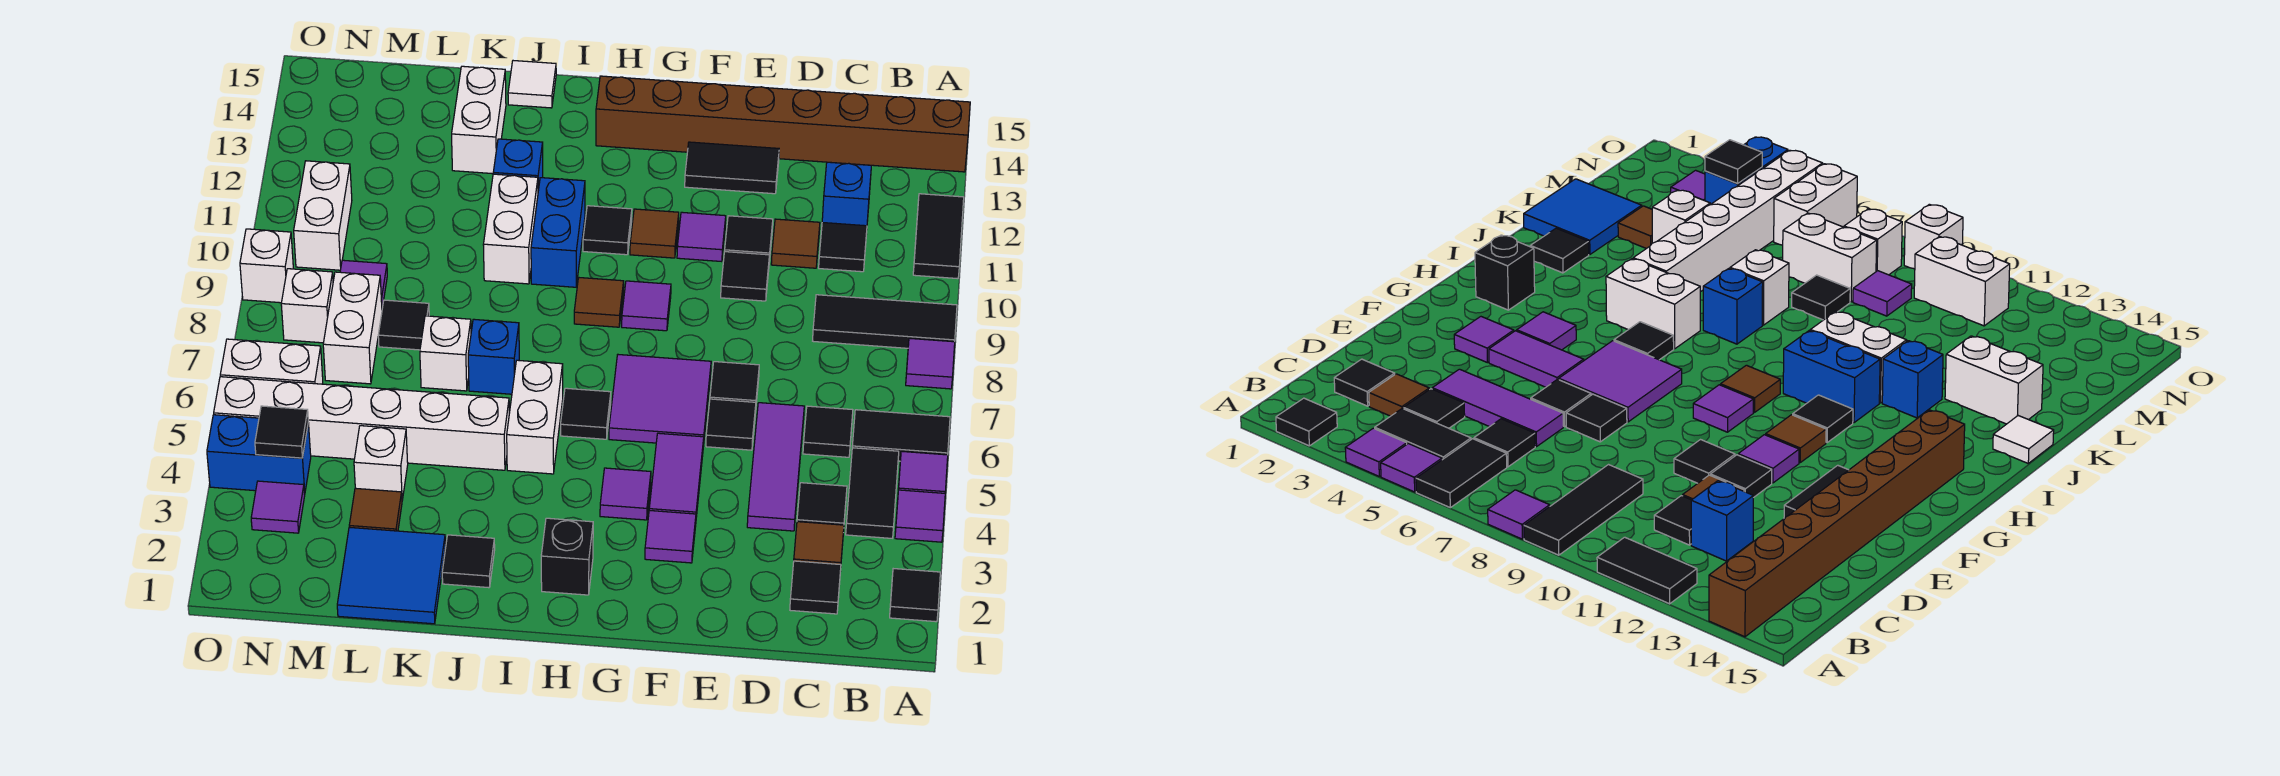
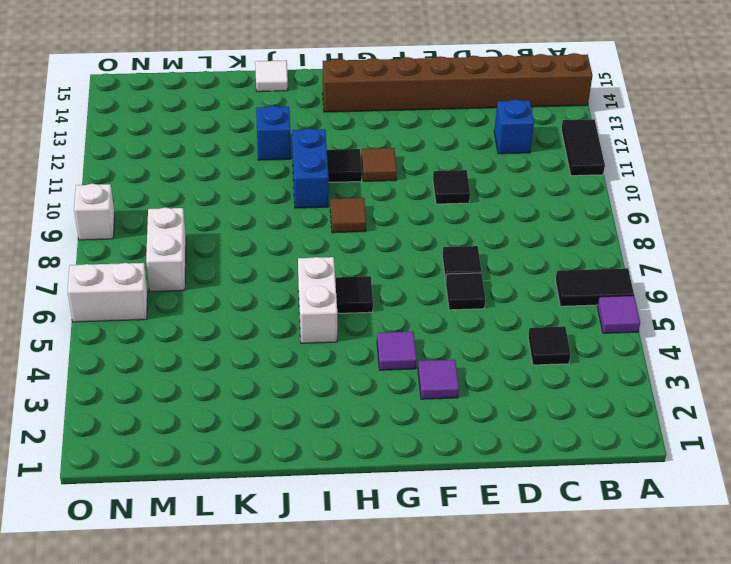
none -> black 1x1 tile [890,569,940,622]
none -> purple 1x1 tile [895,490,945,542]
none -> purple 1x1 tile [906,338,955,389]
none -> black 1x3 tile [813,295,957,348]

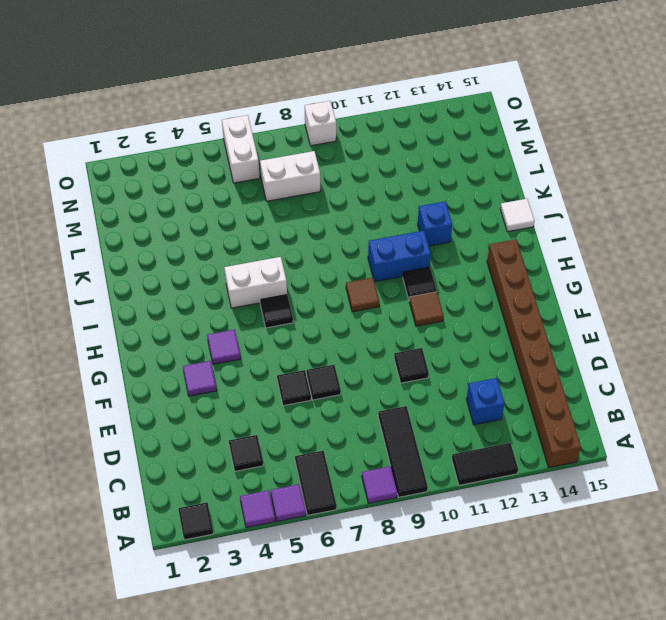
none -> black 1x2 tile [846,448,899,538]
none -> black 1x1 tile [790,561,841,614]
none -> brown 1x1 tile [794,522,844,565]
none -> black 1x1 tile [803,406,853,457]

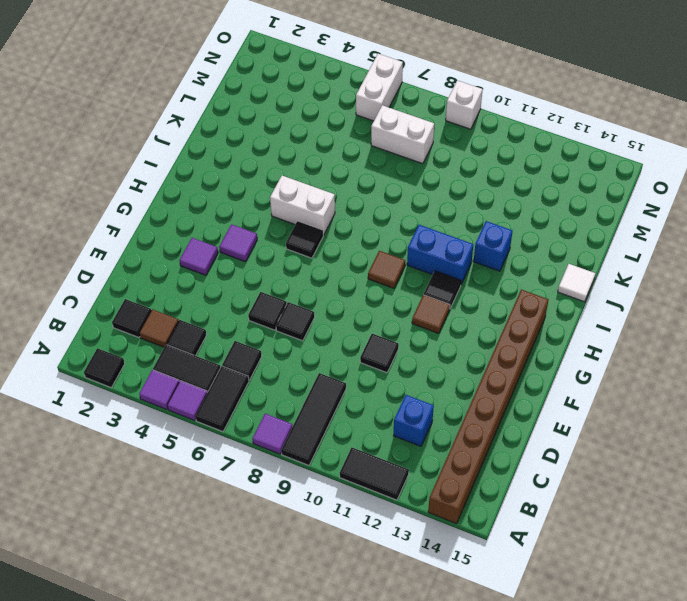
none -> black 1x1 tile [819,223,867,272]
none -> purple 1x3 tile [747,403,804,531]
none -> brown 1x1 tile [771,219,820,268]
none -> black 1x1 tile [725,216,773,261]

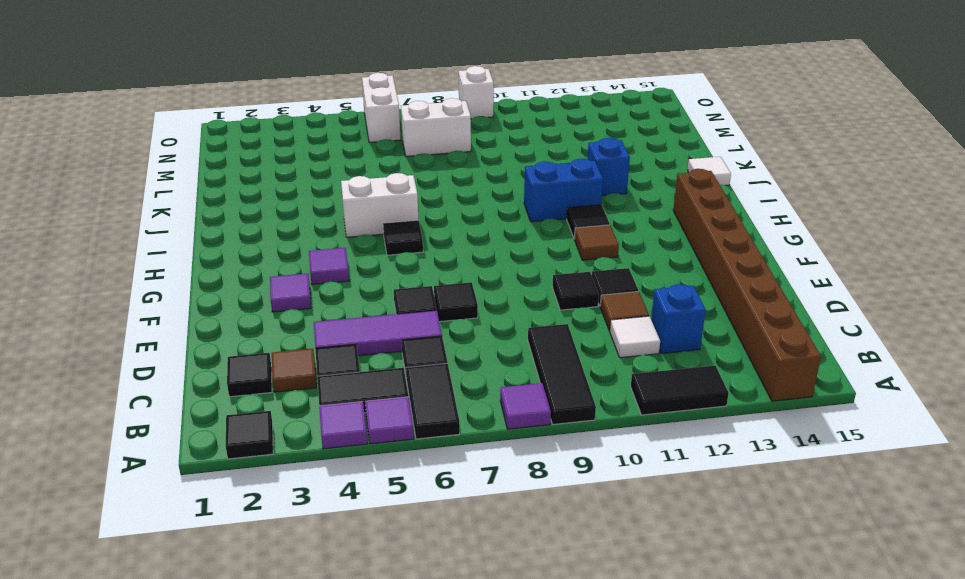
white 1x1 tile [610,316,660,358] -> black 1x1 tile [819,223,867,272]
none -> black 1x2 tile [685,142,779,194]
none -> purple 1x2 tile [649,433,704,517]
none -> purple 2x2 tile [609,355,711,446]
none -> purple 1x1 tile [677,212,726,262]

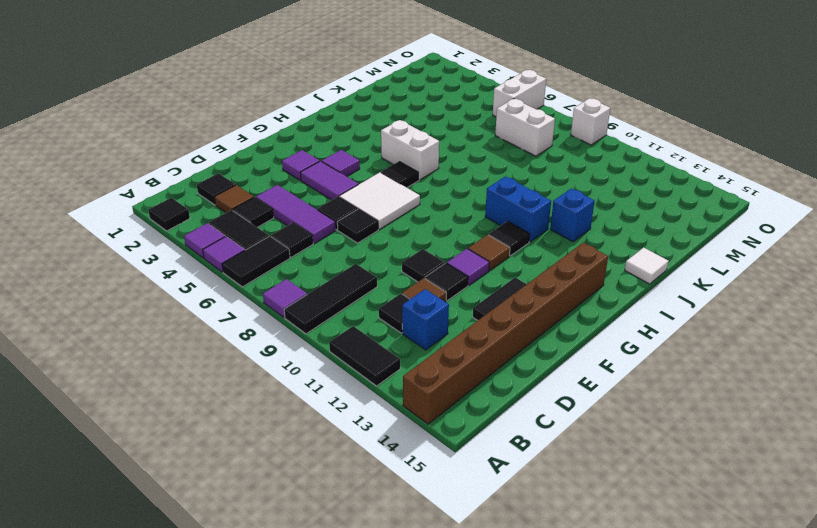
white 2x2 tile [339,172,420,230] -> purple 2x2 tile [609,355,711,446]
none -> purple 1x1 tile [622,281,671,331]
none -> black 1x1 brick [541,518,593,595]
none -> brown 1x1 tile [574,278,624,327]
none -> black 1x1 tile [442,535,495,588]

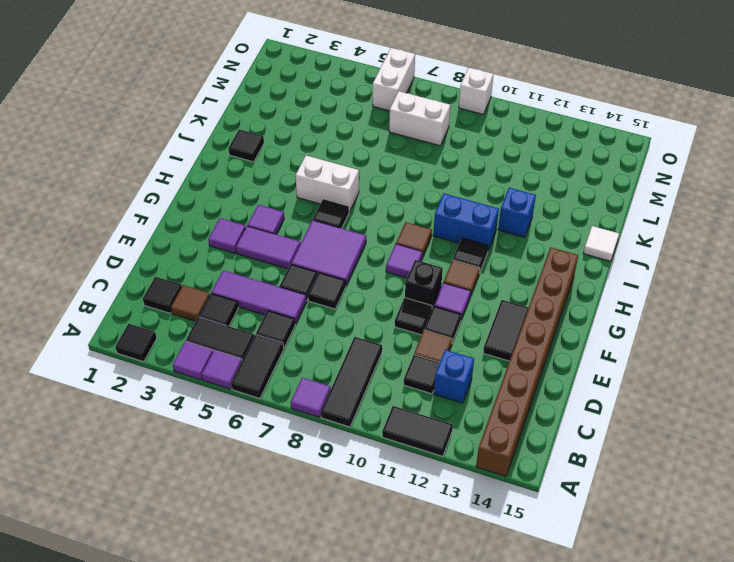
black 1x1 brick [405,260,443,308] -> black 1x1 brick moved to [541,518,593,595]
none -> white 1x6 brick [214,377,509,470]
none -> blue 1x1 brick [468,319,519,394]
none -> white 1x2 brick [483,174,538,284]
none -> blue 2x2 tile [337,527,445,624]

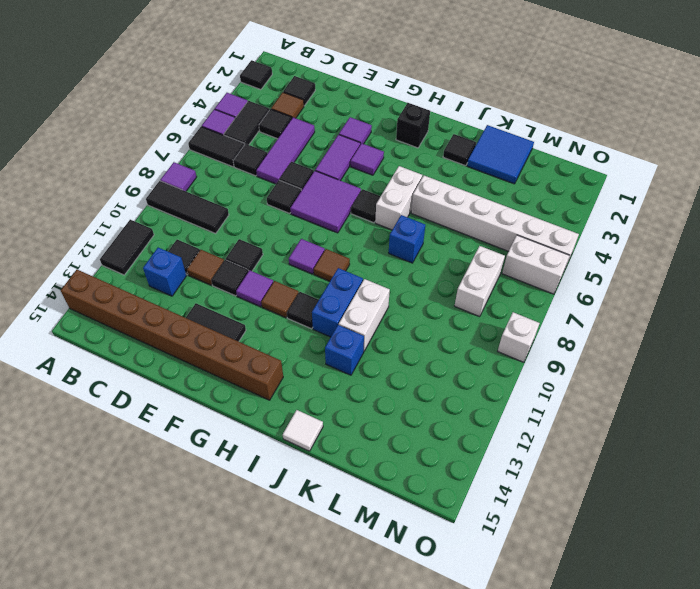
none -> white 1x1 brick [420,316,471,391]
none -> white 1x2 brick [452,66,506,174]
none -> brown 1x1 tile [349,488,402,531]
none -> white 1x1 brick [354,426,408,500]

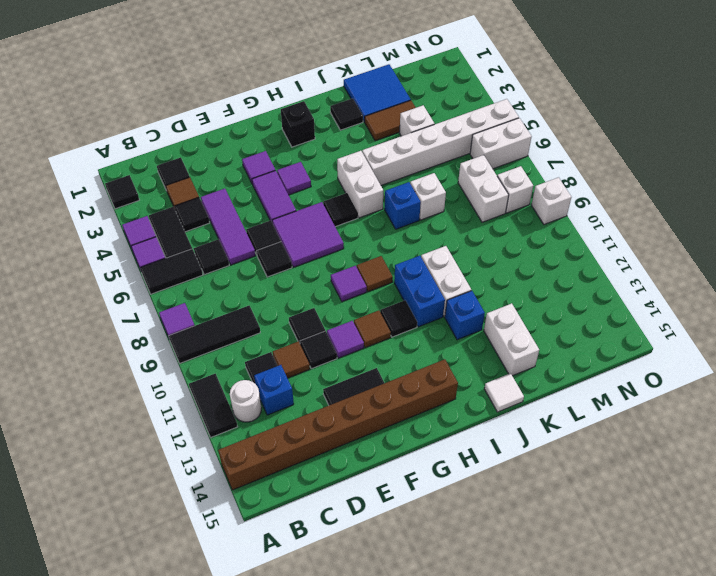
white 1x1 round brick [230,380,261,422] -> none
brown 1x2 tile [365,100,416,141] -> brown 1x1 tile [349,488,402,531]
none -> black 1x1 tile [378,300,429,350]
none -> purple 1x1 tile [340,260,387,308]
none -> purple 1x1 tile [251,481,305,533]
none -> blue 1x2 brick [207,415,311,494]

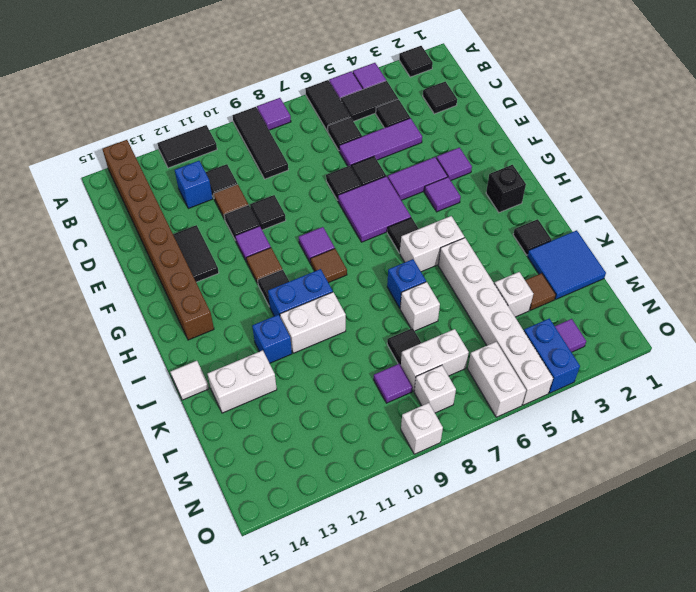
none -> brown 1x1 tile [794,522,844,565]
none -> white 1x2 brick [294,161,352,270]
none -> black 1x1 tile [255,406,308,458]

